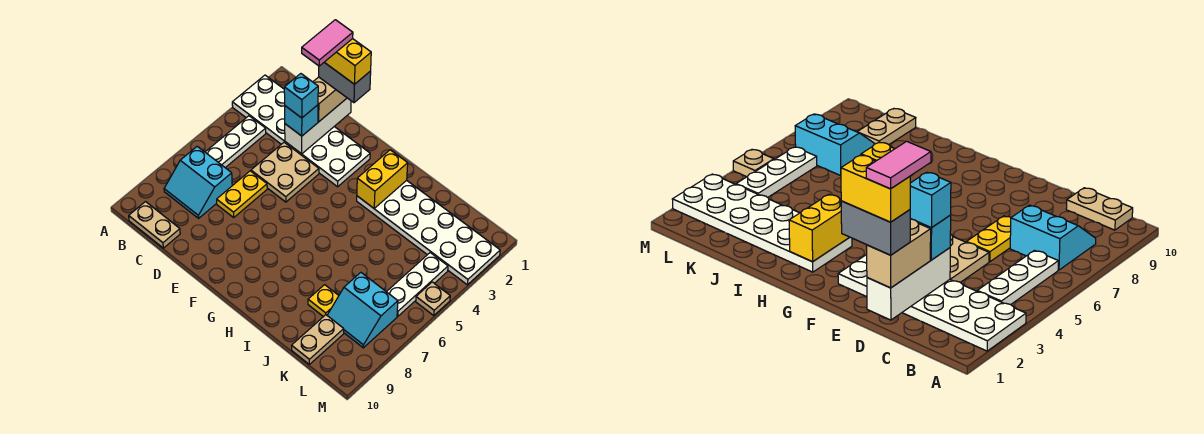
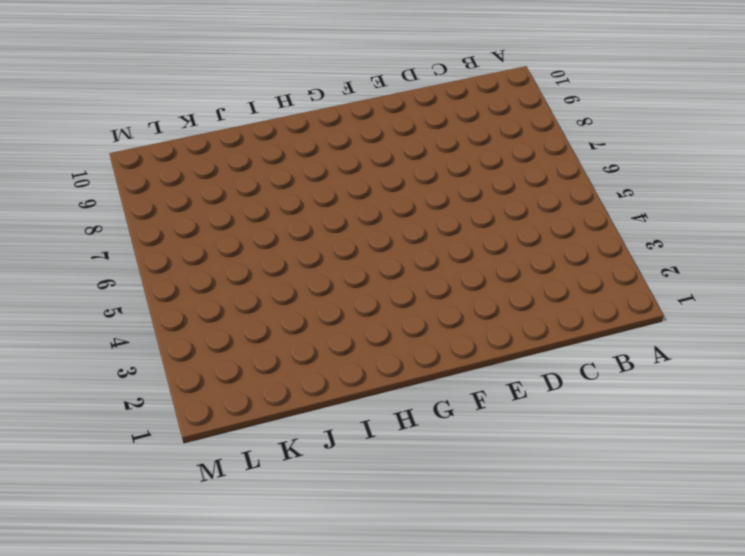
none -> white 2x6 plate [232,75,370,187]
none -> white 1x3 plate [205,116,266,168]
none -> cyan 2x2 slope [164,146,232,218]

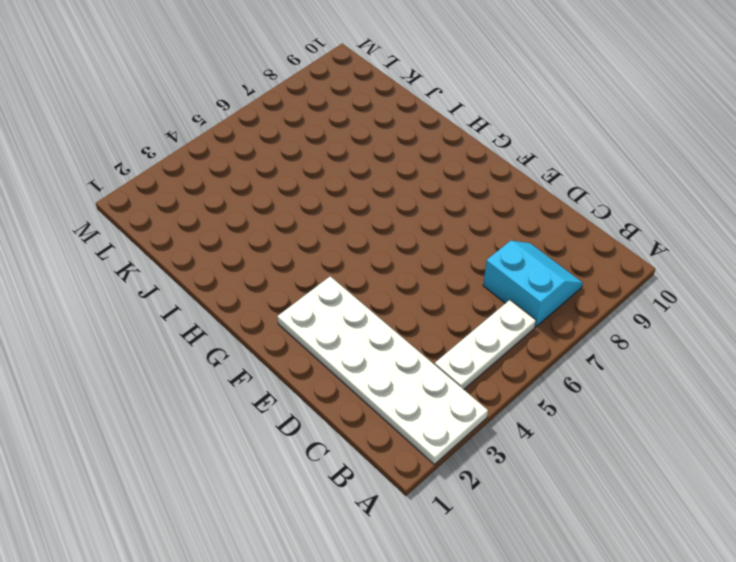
none -> tan 1x2 plate [129,202,180,248]
none -> tan 2x2 plate [251,142,319,202]
none -> yellow 1x2 plate [217,171,267,217]

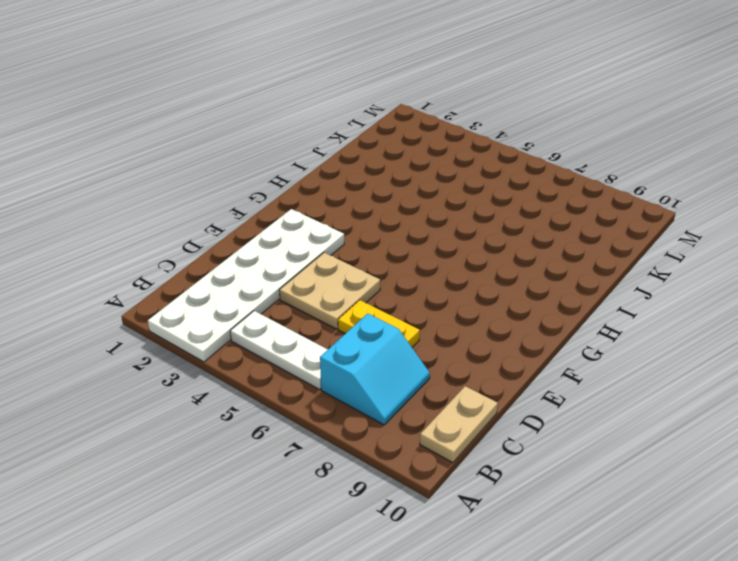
none -> white 2x6 plate [357,180,500,285]
none -> yellow 1x1 plate [308,285,339,317]
none -> cyan 2x2 slope [327,273,398,348]

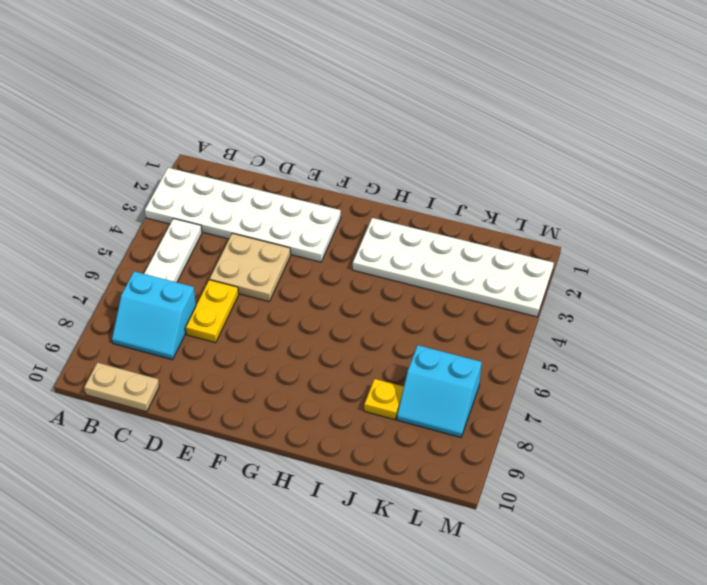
none -> tan 1x2 plate [292,315,344,364]
none -> white 1x3 plate [387,253,448,316]
none -> tan 1x1 plate [416,282,450,316]

